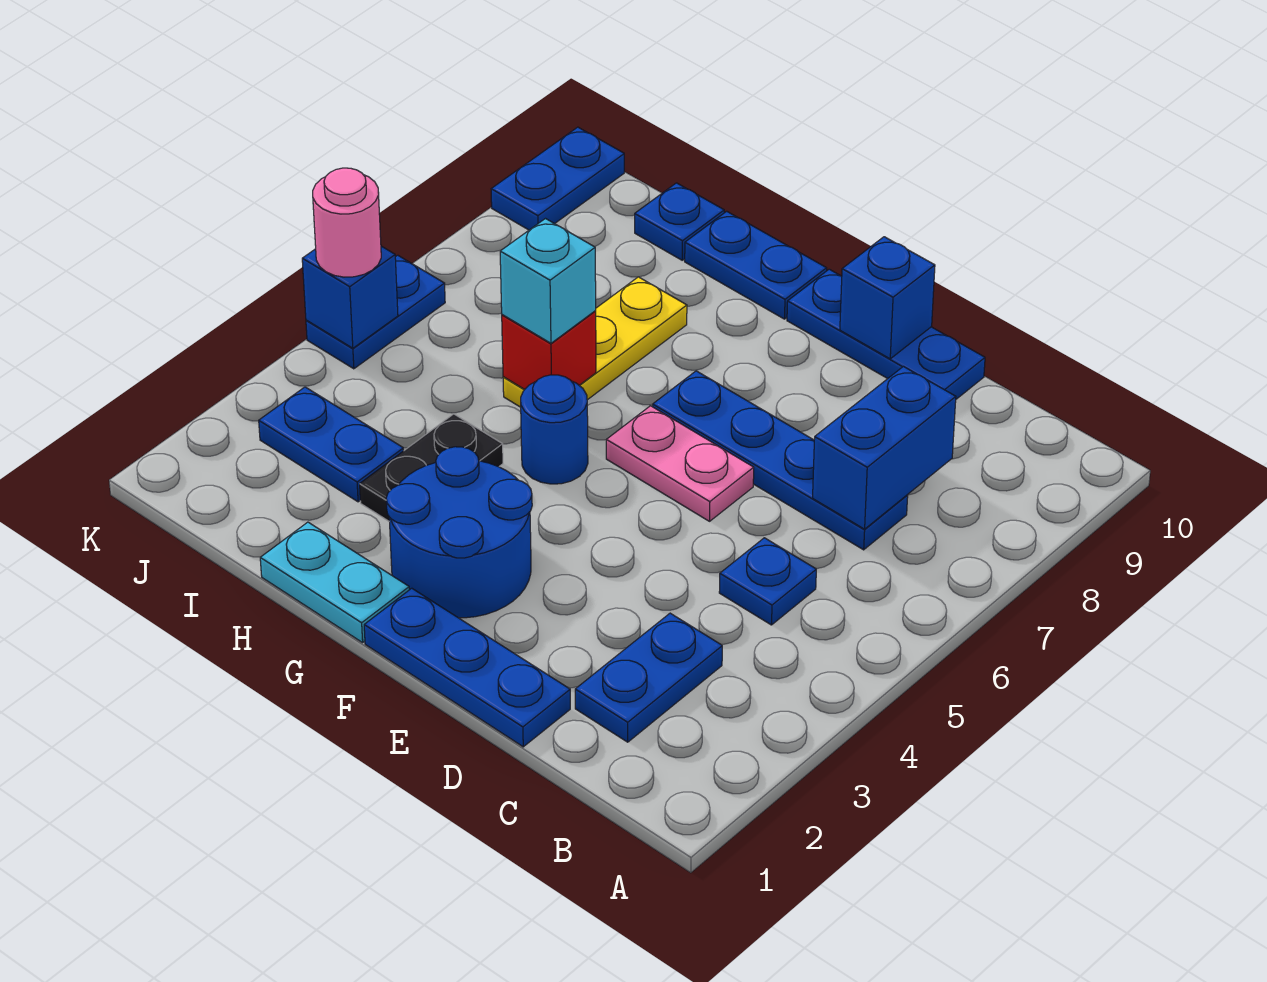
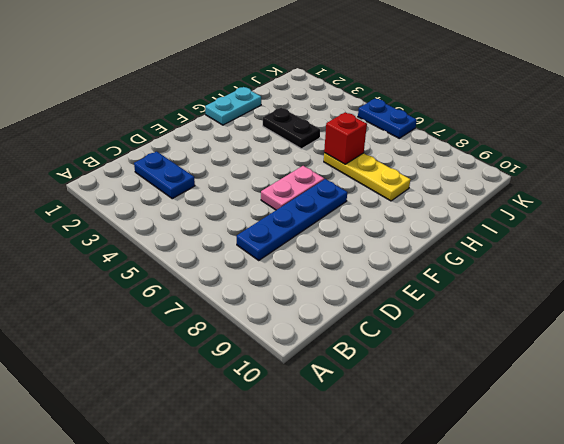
none -> blue 1x1 plate [719,538,816,625]
none -> blue 1x3 plate [364,588,570,747]
none -> blue 1x3 plate [787,269,985,399]

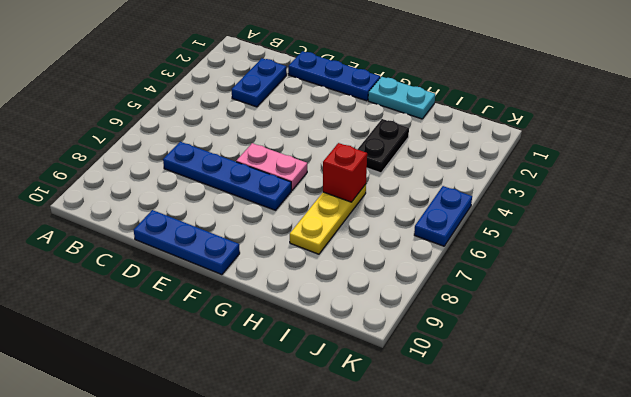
none -> blue 1x1 plate [719,538,816,625]
none -> blue 2x2 round brick [386,447,532,618]
none -> blue 1x1 round brick [521,375,588,484]

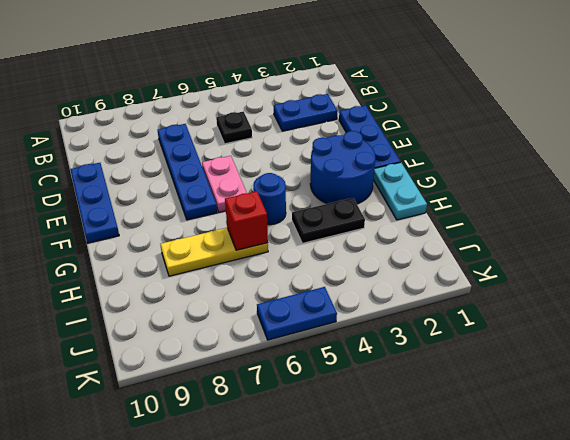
black 1x1 plate [216,112,252,144] -> blue 1x1 plate [719,538,816,625]
none -> blue 1x2 plate [685,211,827,319]
none -> blue 1x2 plate [259,387,404,502]
none -> blue 1x1 plate [635,183,724,260]

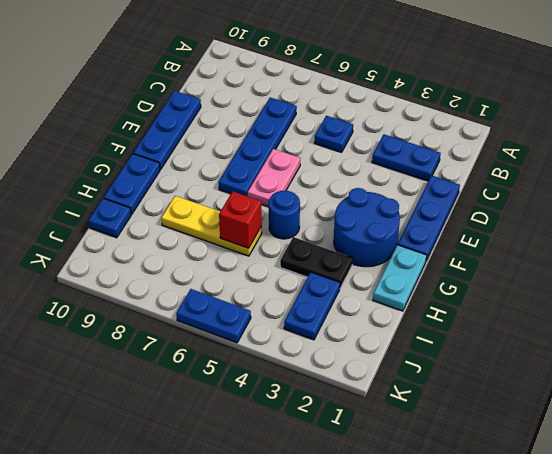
none -> blue 1x2 plate [491,127,624,230]
none -> blue 1x2 brick [813,367,956,529]
none -> blue 1x1 brick [840,237,935,359]

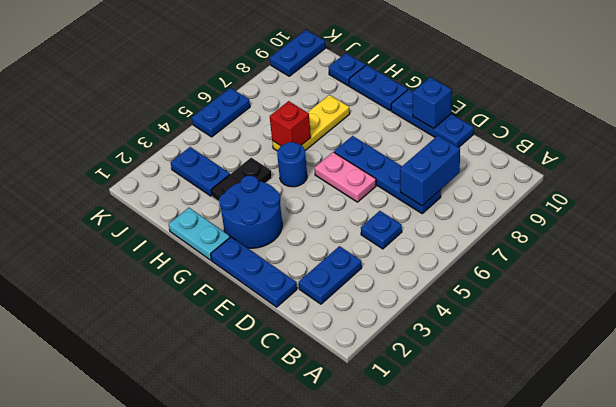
none -> blue 1x1 brick [302,246,398,348]
none -> cyan 1x1 brick [500,219,596,343]
none -> pink 1x1 round brick [313,168,381,277]

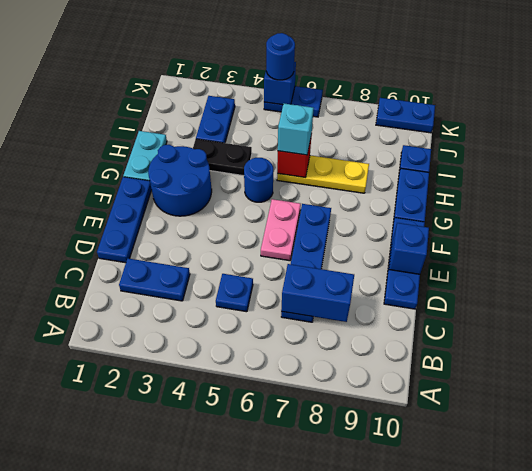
blue 1x1 round brick [266,33,295,80] -> pink 1x1 round brick [313,168,381,277]

